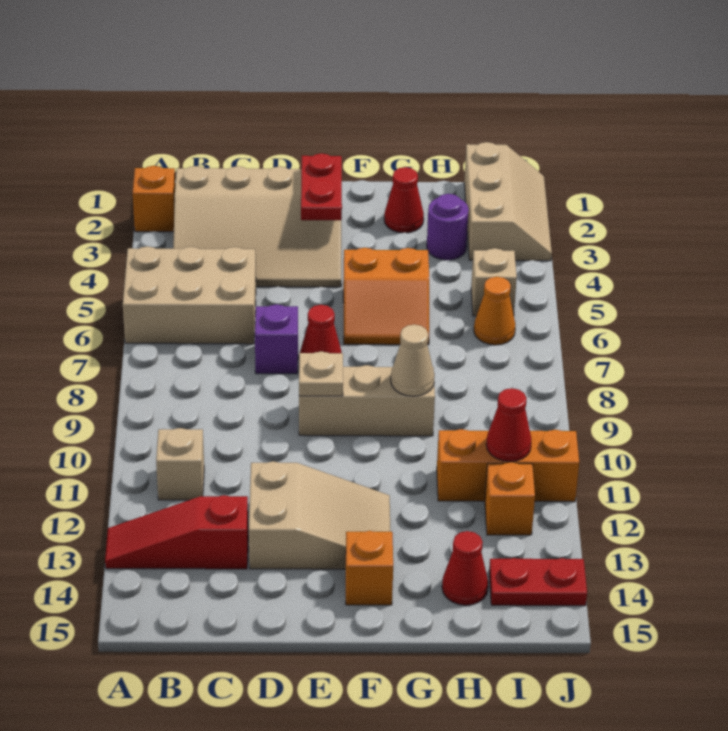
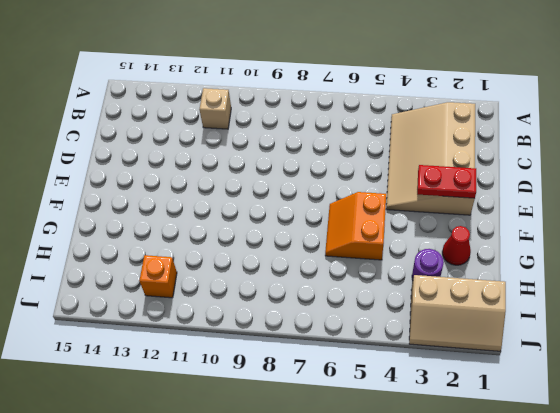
none -> orange 1x1 brick [133,166,175,232]
none -> tan 2x3 brick [123,246,256,344]
none -> red 1x3 slope [105,495,248,569]

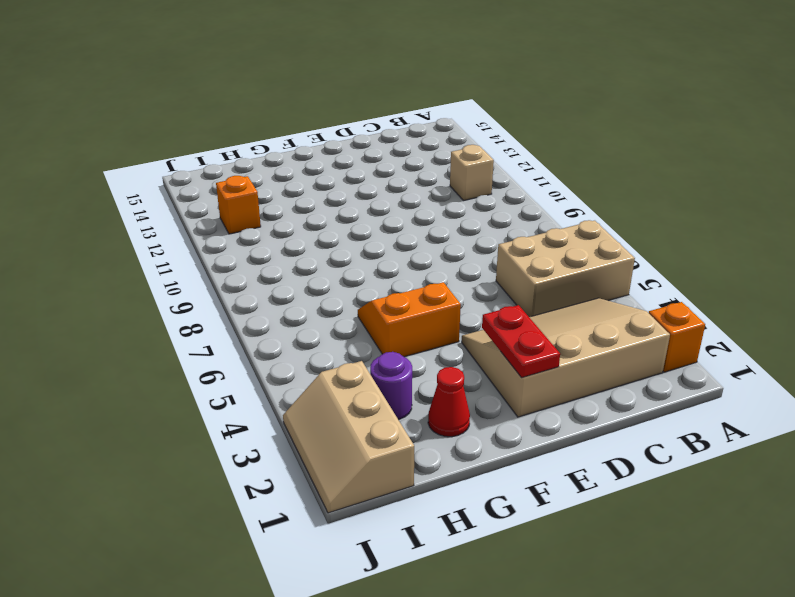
none -> red 1x3 slope [105,495,248,569]
none -> purple 1x1 brick [255,304,298,374]
none -> tan 2x3 slope [249,461,391,569]

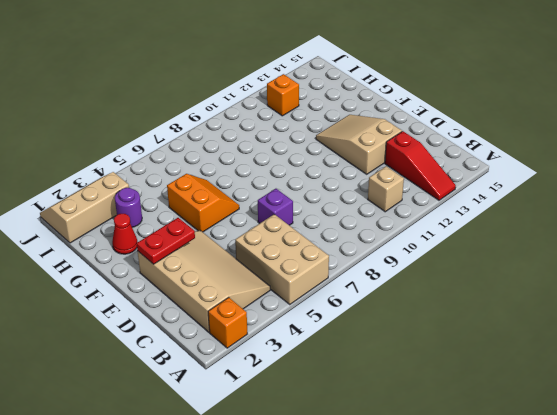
none -> red 1x1 cone [300,305,342,353]
none -> tan 1x3 brick [299,365,435,436]
none -> orange 1x1 brick [346,531,393,605]

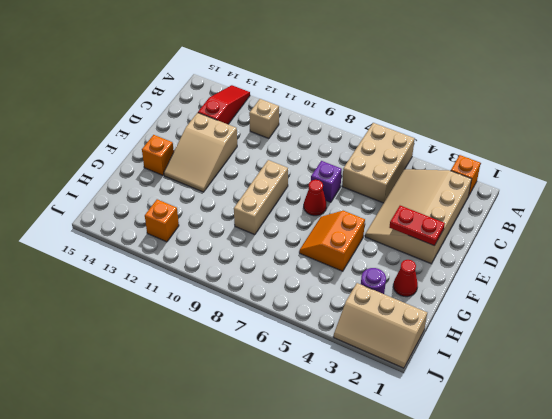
none -> orange 1x3 brick [437,429,579,502]
none -> red 1x1 cone [442,531,488,605]
none -> tan 1x1 brick [471,248,517,316]

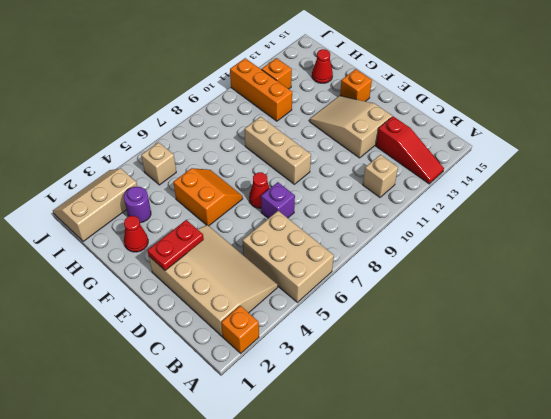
none -> orange 1x1 cone [474,277,515,345]
none -> red 1x2 plate [489,558,587,606]
none -> tan 1x1 plate [299,351,343,396]

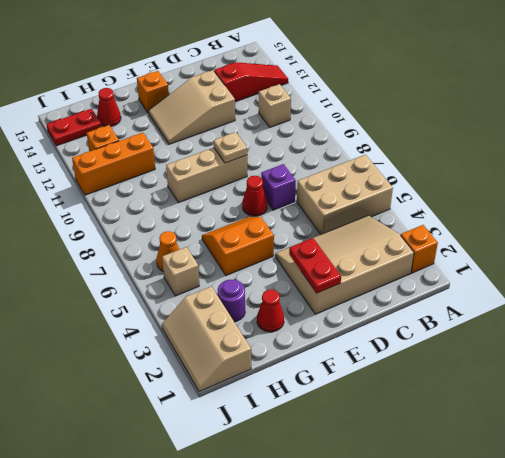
none -> tan 1x1 cone [391,325,435,396]
none -> red 1x1 cone [486,388,532,462]

